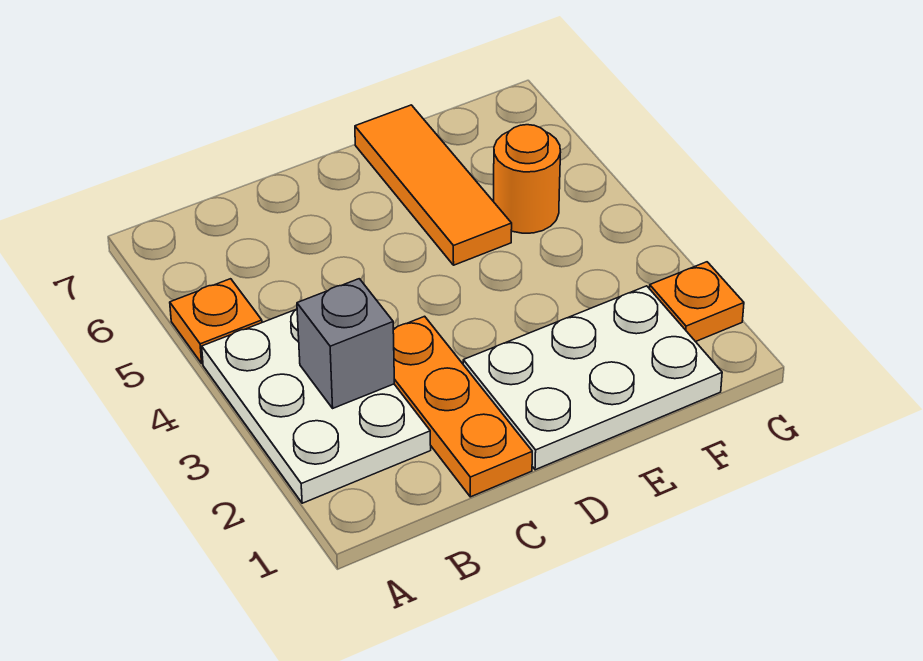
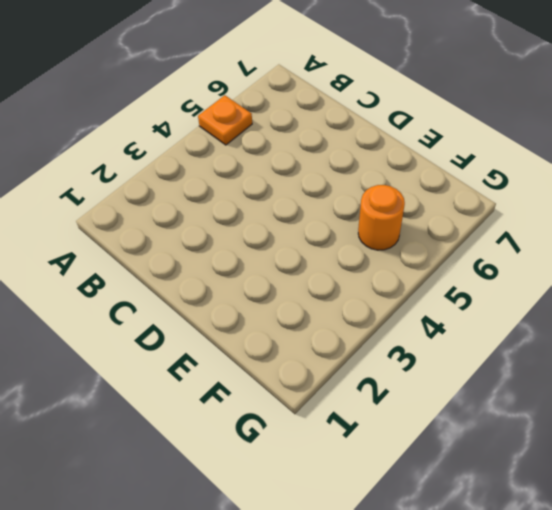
none -> white 2x3 plate [202,309,431,503]
none -> orange 1x3 plate [393,316,532,497]

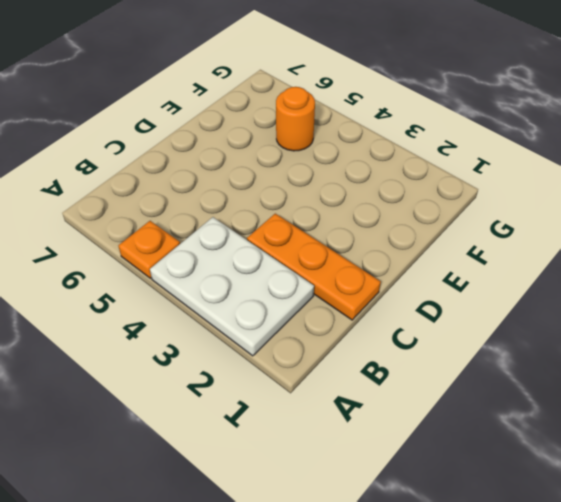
none -> white 2x3 plate [463,286,722,470]
none -> orange 1x3 tile [355,105,512,265]

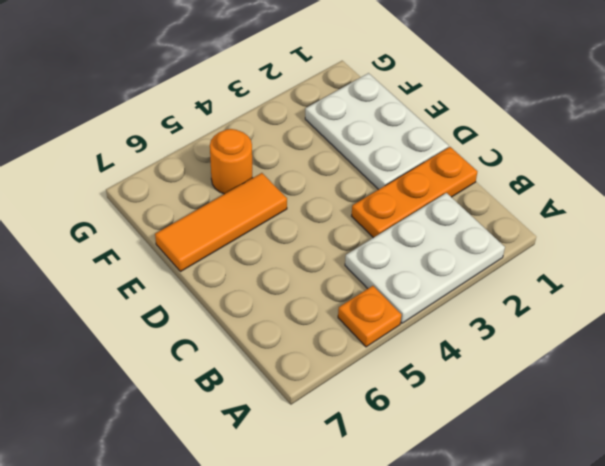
none -> orange 1x1 plate [650,262,744,342]
none -> grey 1x1 brick [297,279,394,408]

